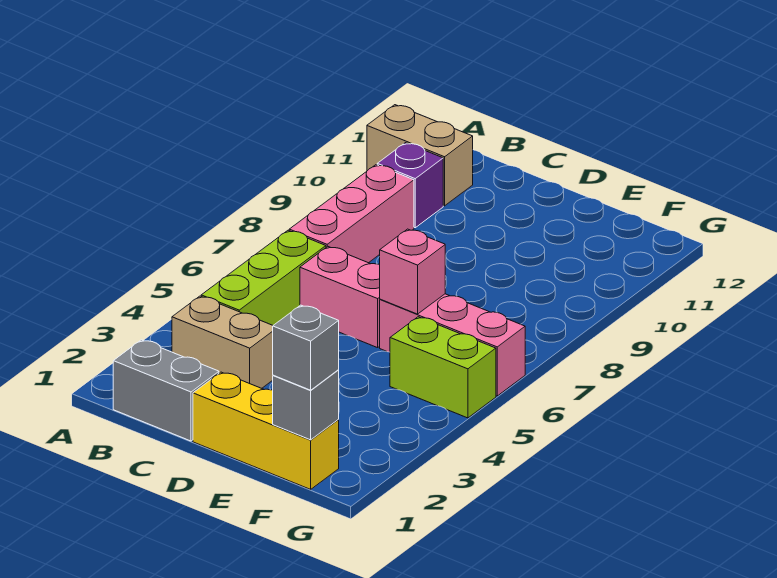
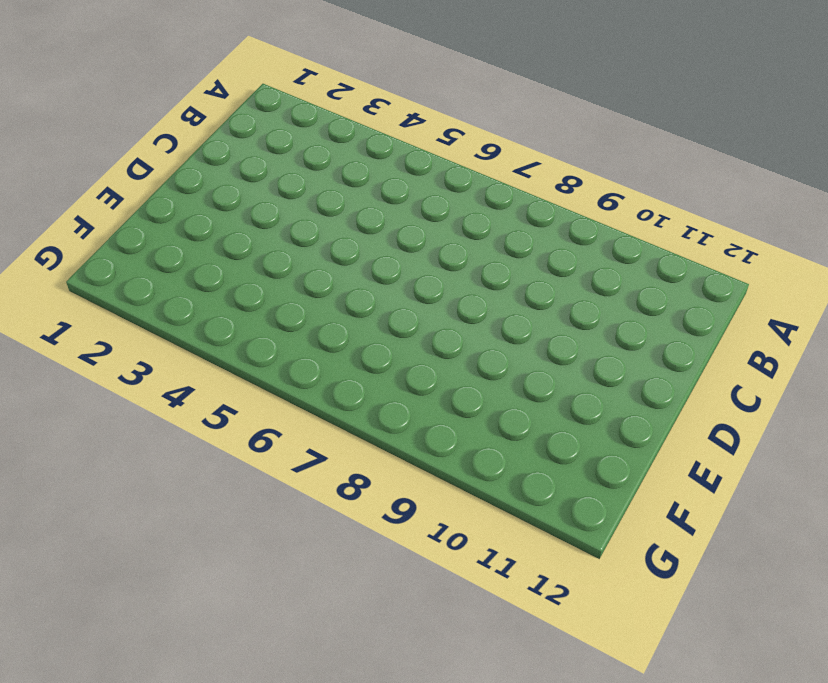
none -> tan 1x2 brick [367,105,473,206]
none -> grey 1x2 brick [113,340,219,441]
none -> tan 1x2 brick [172,296,273,388]

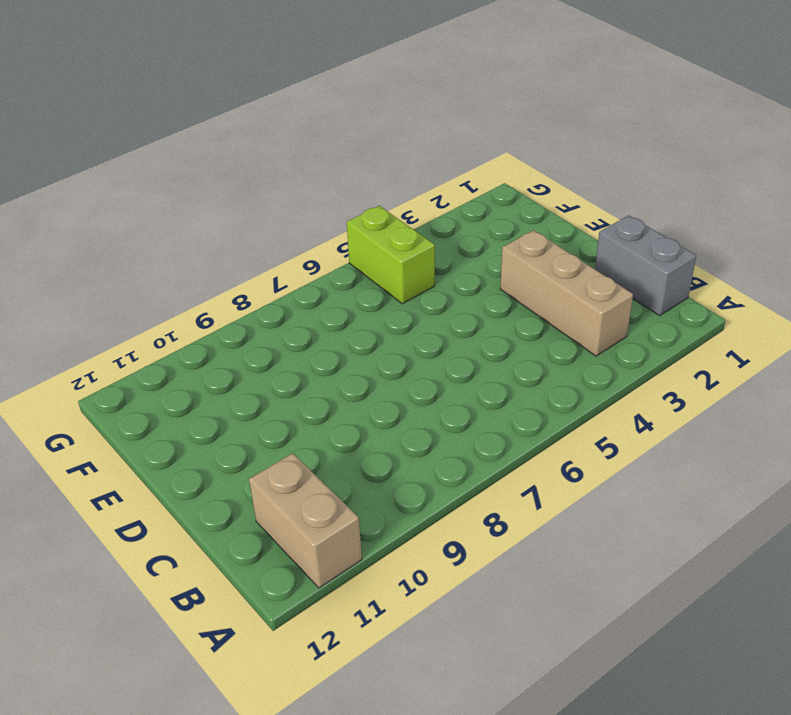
tan 1x3 brick [500,230,633,356] -> tan 1x2 brick [172,296,273,388]
none -> lime 1x3 brick [201,230,326,325]
none -> pink 1x3 brick [289,165,414,263]
none -> purple 1x1 brick [377,143,443,228]

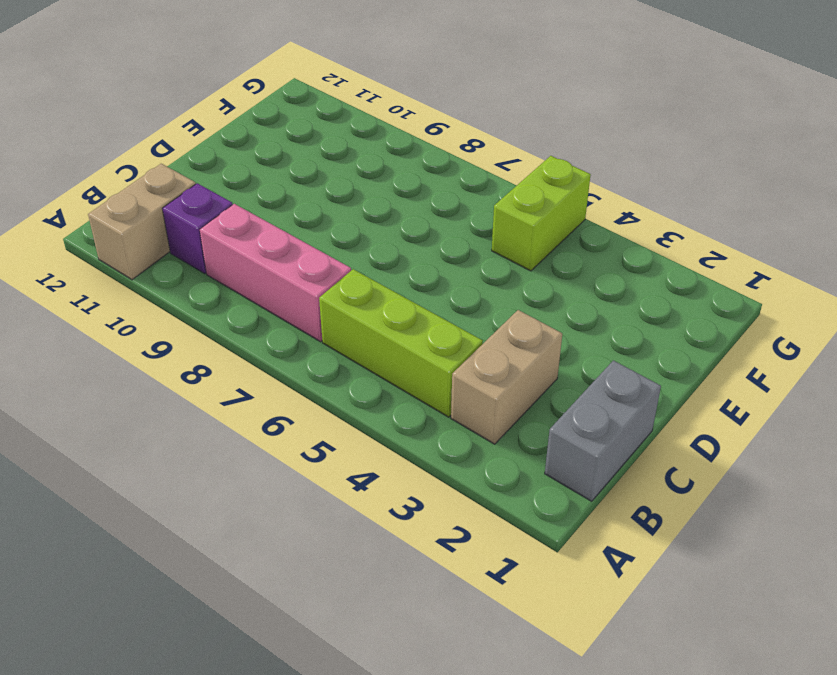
none -> pink 1x2 brick [300,247,380,348]
none -> yellow 1x3 brick [193,372,339,489]
none -> pink 1x3 brick [380,294,525,396]

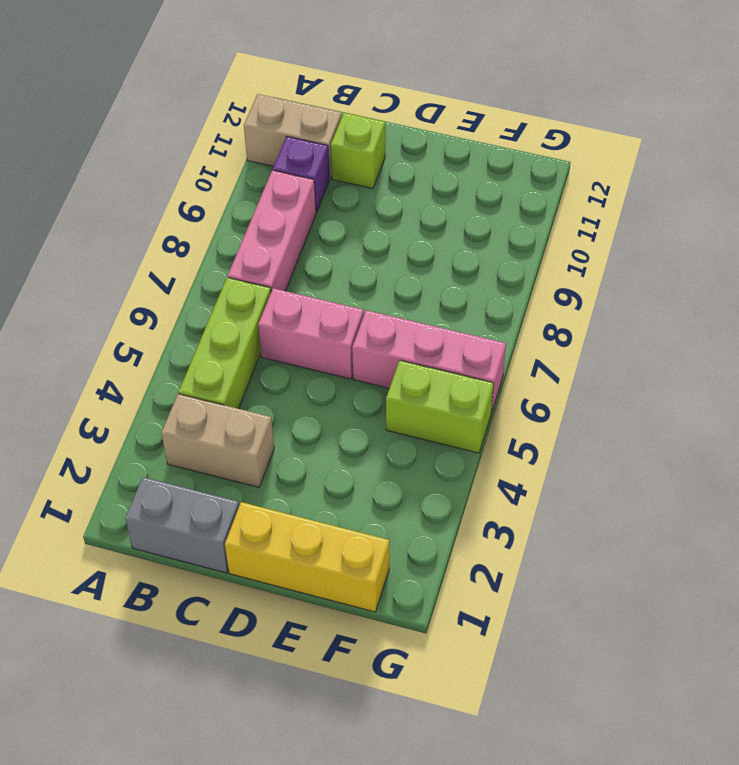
lime 1x1 brick [331,113,385,189] -> none
none -> pink 1x1 brick [380,229,445,314]
none -> grey 1x1 brick [273,370,339,440]
none -> grey 1x1 brick [273,305,339,390]

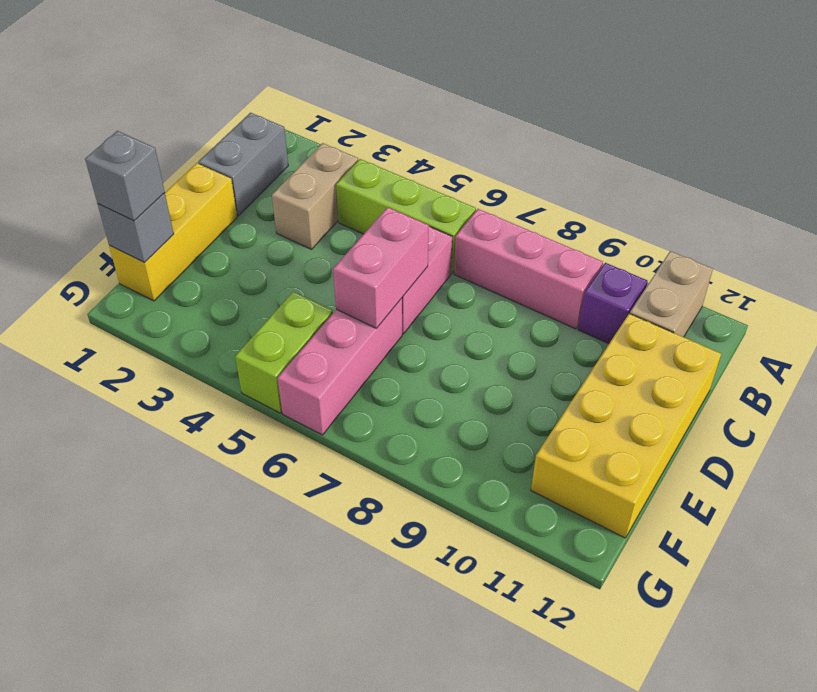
yellow 2x4 brick [531,314,721,538] -> none
pink 1x2 brick [333,207,429,328] -> pink 1x1 brick [380,229,445,314]

